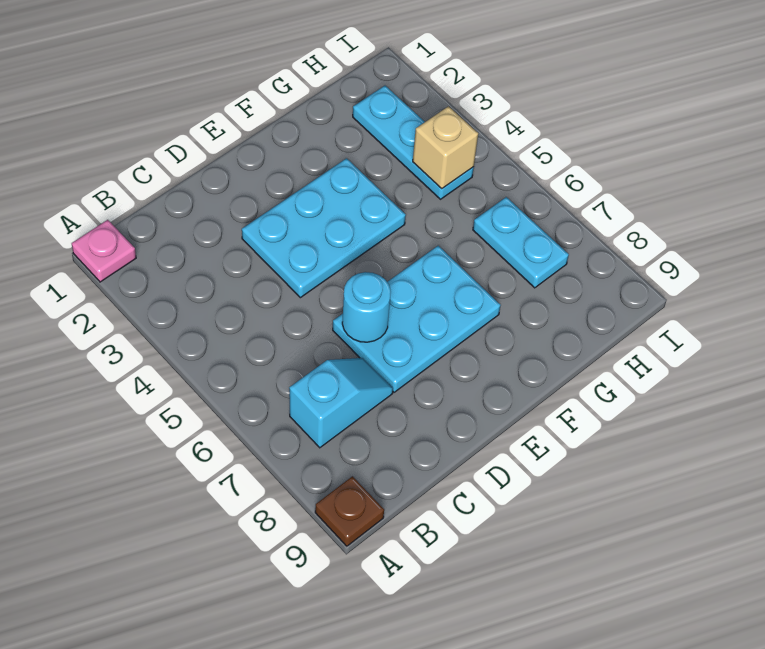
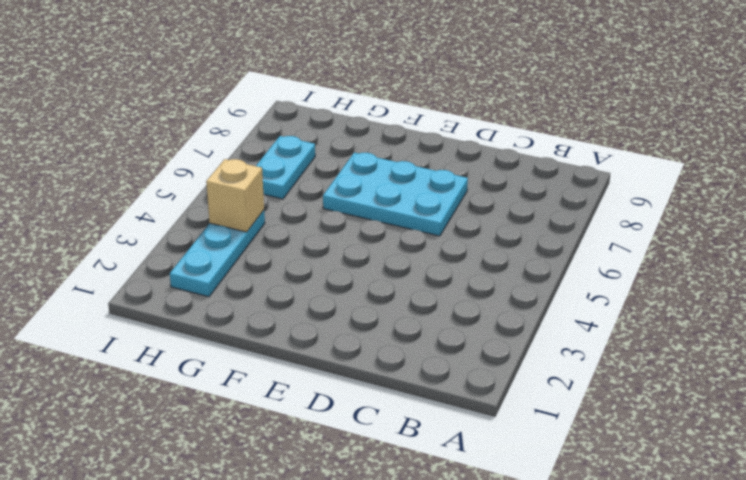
none -> pink 1x1 plate [72,220,136,282]
none -> brown 1x1 plate [315,476,384,546]

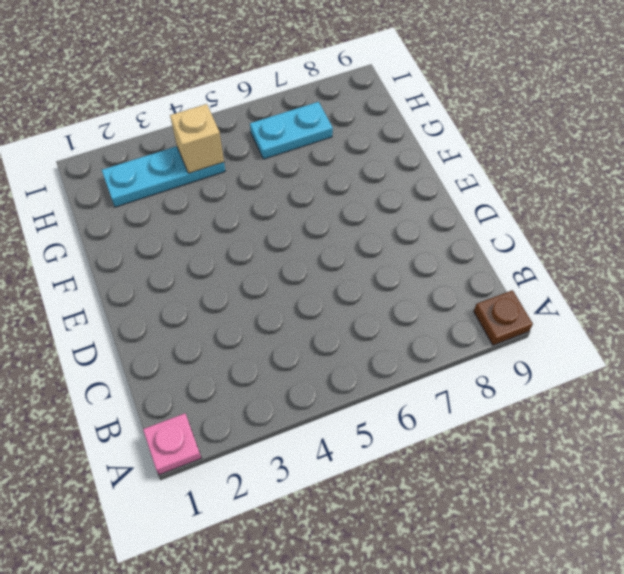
none -> cyan 1x2 slope [289,358,393,448]
none -> cyan 2x3 plate [242,158,406,298]

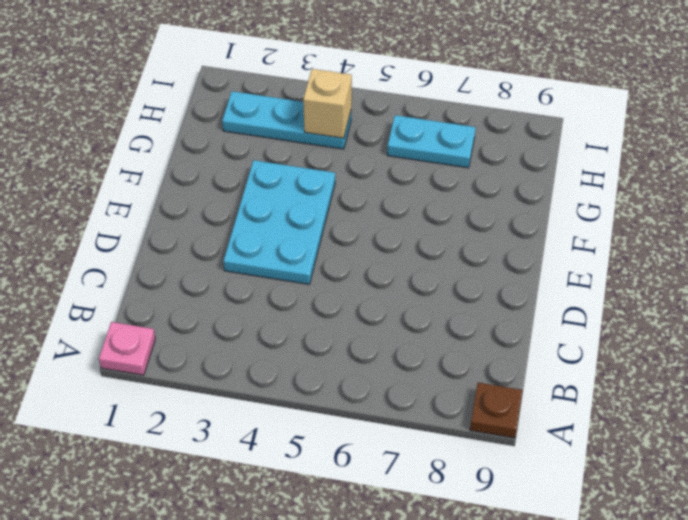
none -> cyan 1x2 slope [289,358,393,448]
none -> cyan 2x3 plate [333,246,501,392]

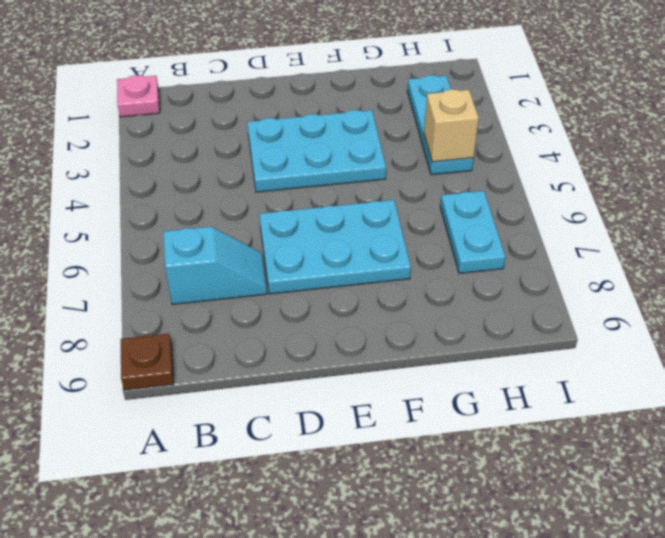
none -> cyan 1x1 round brick [342,272,391,342]

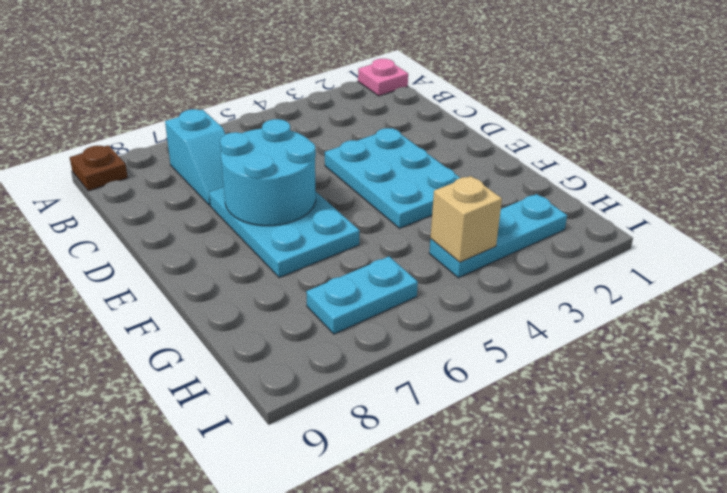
cyan 2x2 round brick [220,119,316,226] -> cyan 1x1 round brick [342,272,391,342]

